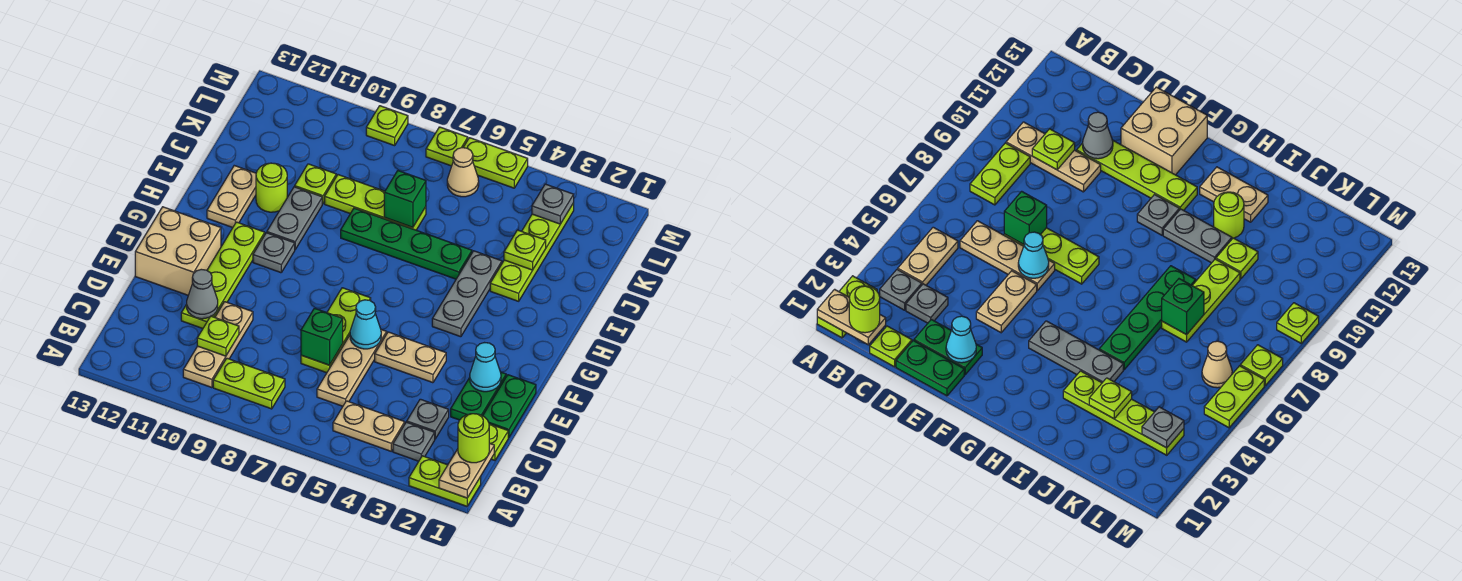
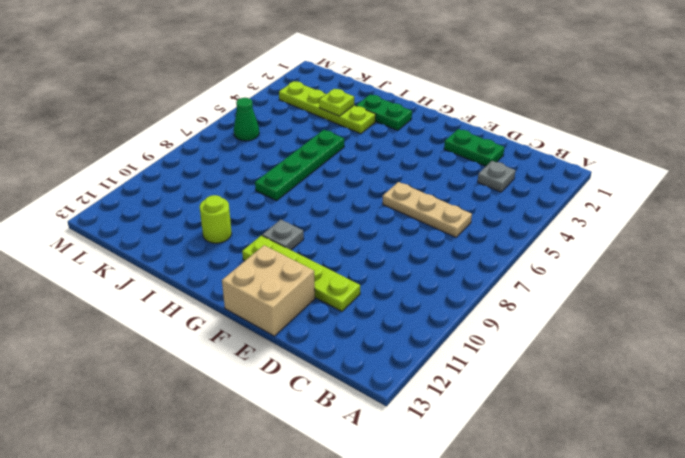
green 1x2 plate [356,94,412,131] -> green 1x2 plate moved to [483,375,536,438]
green 1x1 cone [234,98,259,141] -> tan 1x1 cone [447,148,479,197]
none -> lime 1x2 plate [409,456,481,506]
none -> grey 1x1 plate [393,422,435,461]
none -> tan 1x2 plate [333,401,405,451]
none -> lime 1x2 plate [213,358,285,409]

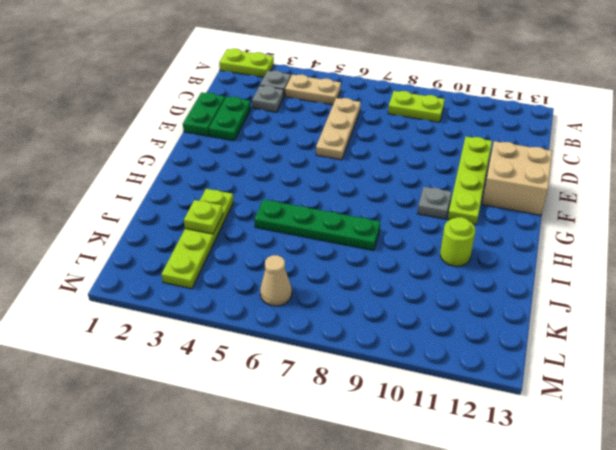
none -> tan 1x3 plate [183,302,253,388]
none -> lime 1x1 plate [489,424,508,460]
none -> lime 1x3 plate [301,288,371,373]
none -> tan 1x2 plate [375,332,446,383]

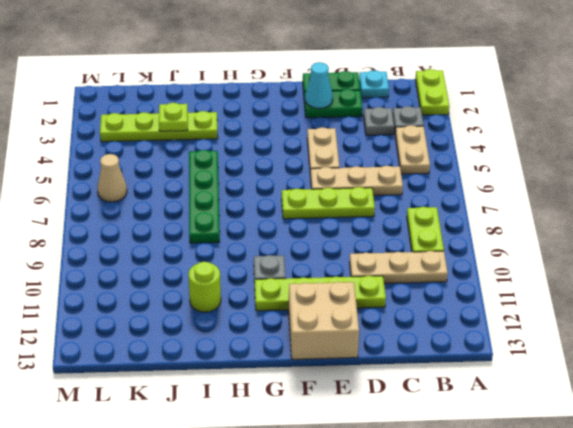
cyan 1x1 plate [359,70,389,98] -> lime 1x1 plate [489,424,508,460]
none -> grey 1x3 plate [432,251,502,337]
none -> grey 1x2 plate [267,187,322,249]
none -> tan 1x2 plate [207,166,256,228]
none -> lime 1x3 plate [325,175,426,230]

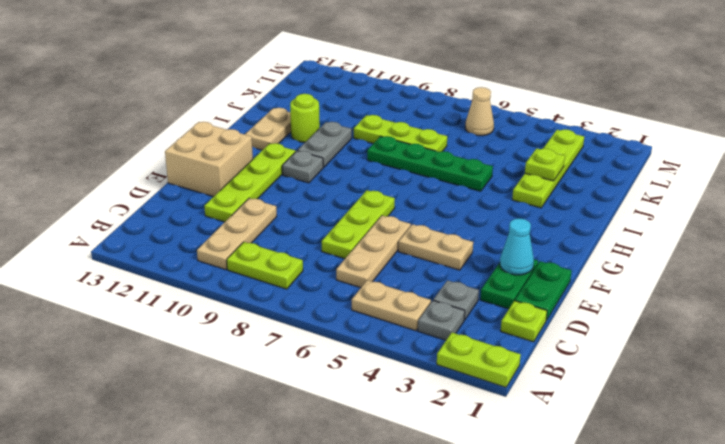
none -> grey 1x3 plate [432,251,502,337]
none -> lime 1x1 plate [295,164,336,204]
none -> lime 1x2 plate [463,138,528,188]
none -> lime 1x1 plate [426,127,468,166]

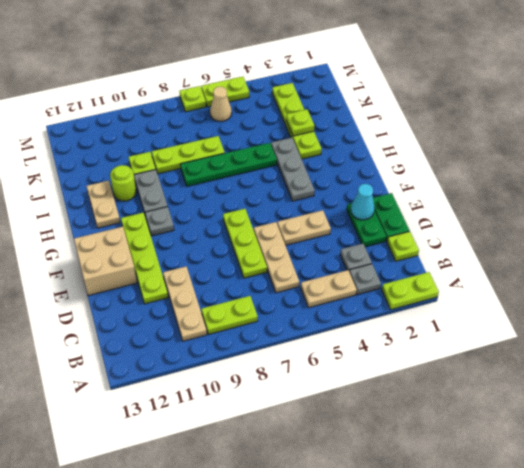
none -> lime 1x1 plate [366,106,408,146]
none -> tan 1x2 plate [439,443,494,498]
none -> lime 1x1 plate [197,316,239,356]
none -> green 1x1 brick [301,308,343,365]

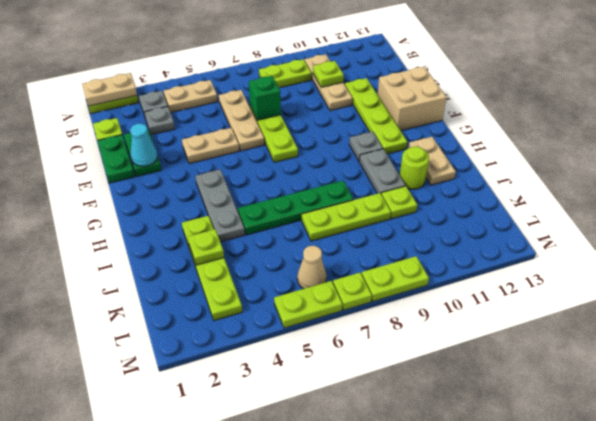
tan 1x2 plate [82,73,137,106] -> tan 1x2 plate turned to [439,443,494,498]
lime 1x2 plate [362,256,429,301] -> lime 1x1 plate [366,106,408,146]
none -> grey 1x1 cone [187,269,218,319]
none -> cyan 1x1 cone [350,300,381,349]
none -> green 1x1 brick [384,171,426,228]
none -> grey 1x1 plate [532,184,574,224]

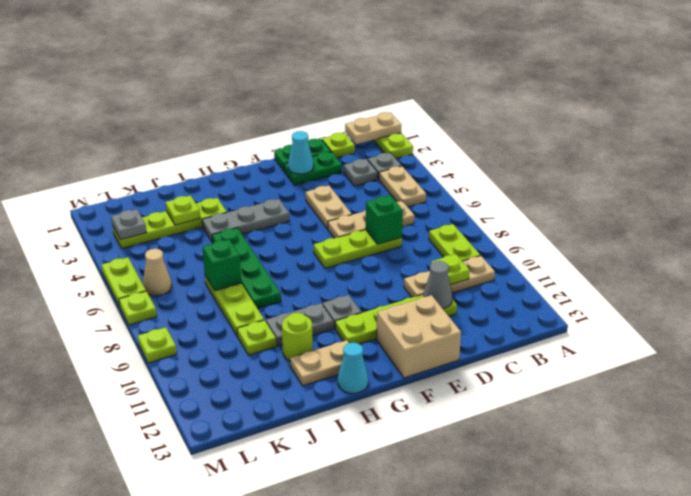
cyan 1x1 cone [338,343,368,393] -> cyan 1x1 cone moved to [350,300,381,349]
none -> lime 1x1 round brick [458,414,489,463]

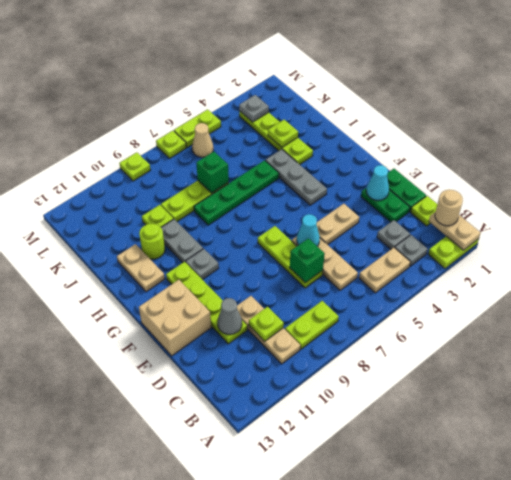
tan 1x1 round brick [435,190,463,226] -> lime 1x1 round brick [458,414,489,463]

